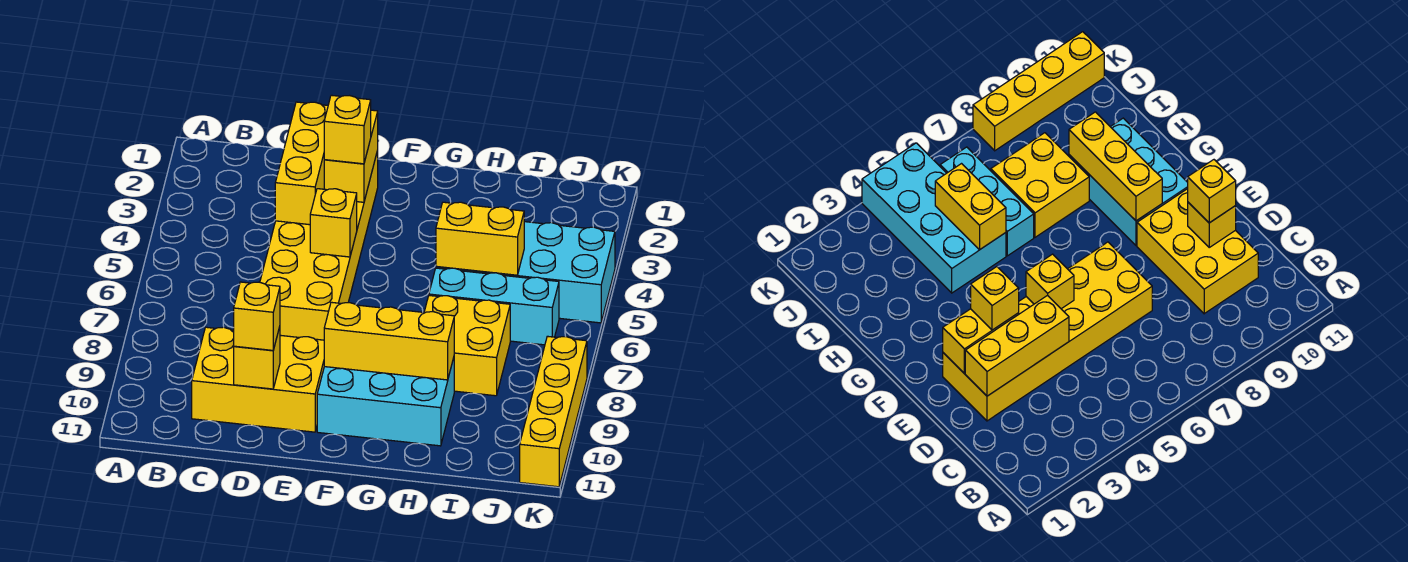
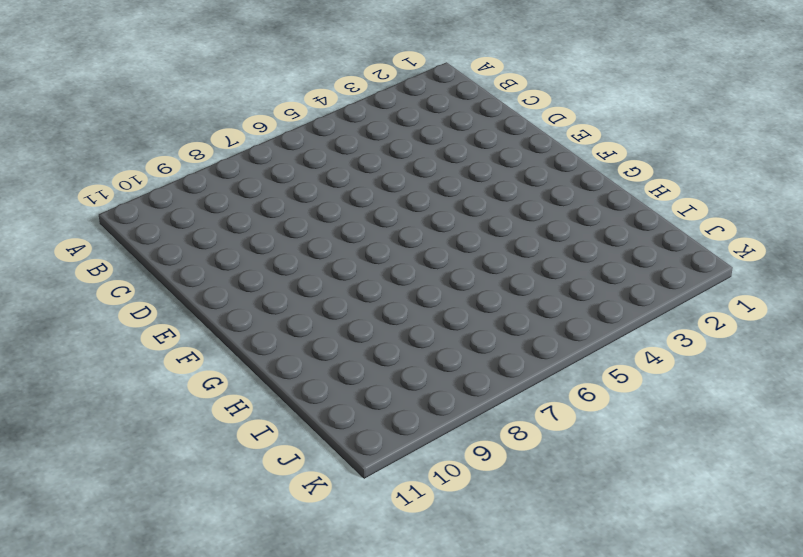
none -> yellow 2x3 brick [192,327,324,432]
none -> yellow 2x6 brick [260,151,378,340]
none -> cyan 2x3 brick [317,358,454,446]

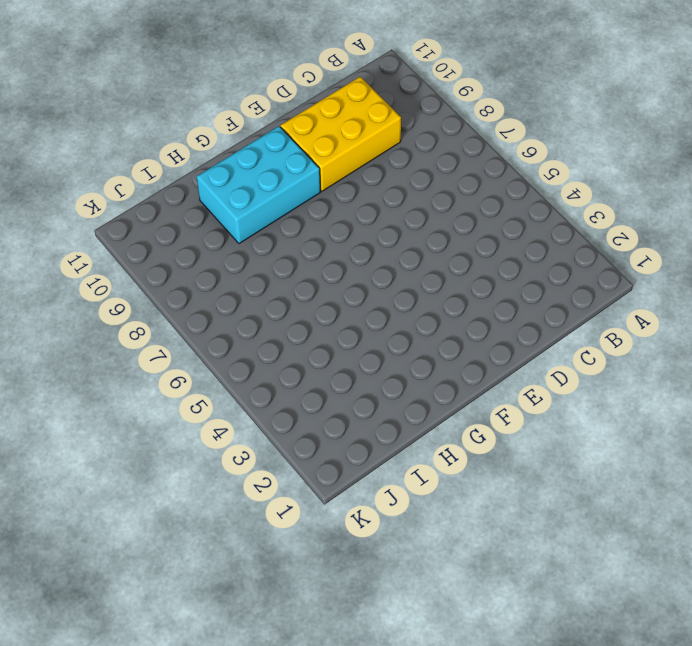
none -> yellow 2x6 brick [260,151,378,340]
none -> cyan 2x4 brick [436,222,615,323]
none -> cyan 1x3 brick [429,268,559,345]

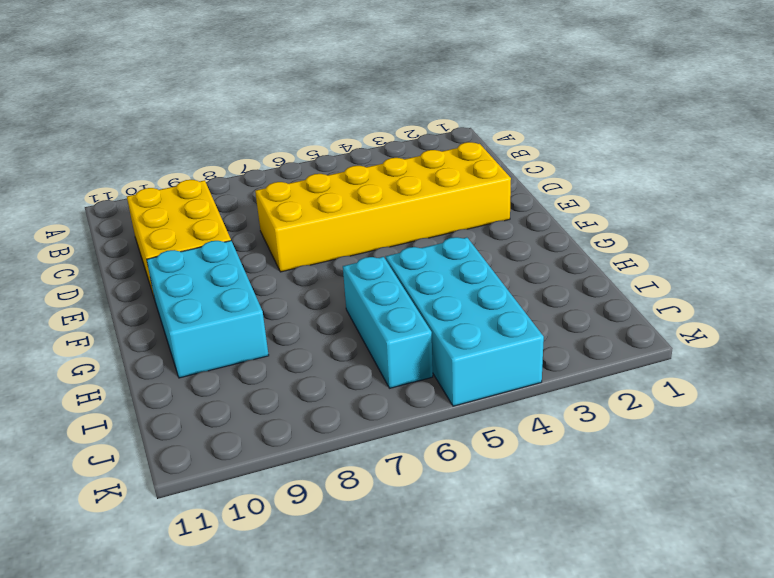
none -> yellow 2x2 brick [424,296,510,396]
none -> yellow 1x4 brick [520,336,587,487]
none -> yellow 1x3 brick [275,102,328,225]

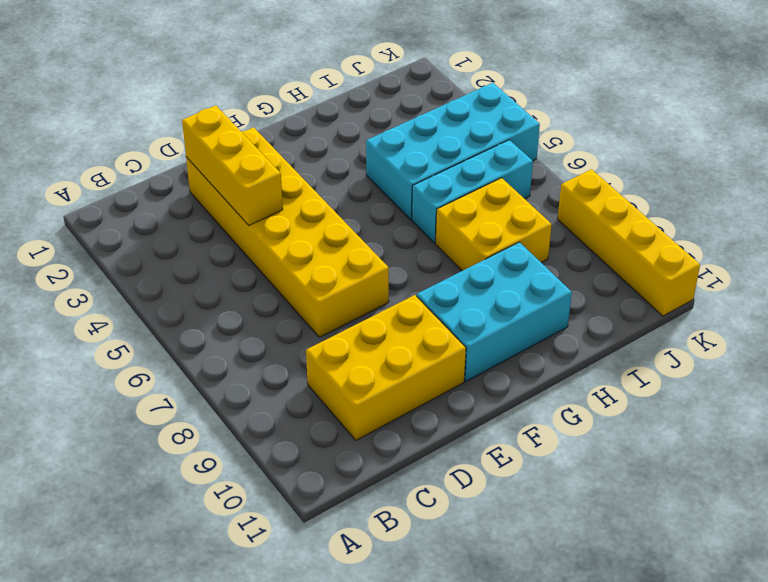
none -> yellow 1x1 brick [234,327,280,389]
none -> yellow 1x2 brick [324,110,378,202]
none -> yellow 1x1 brick [310,189,357,257]

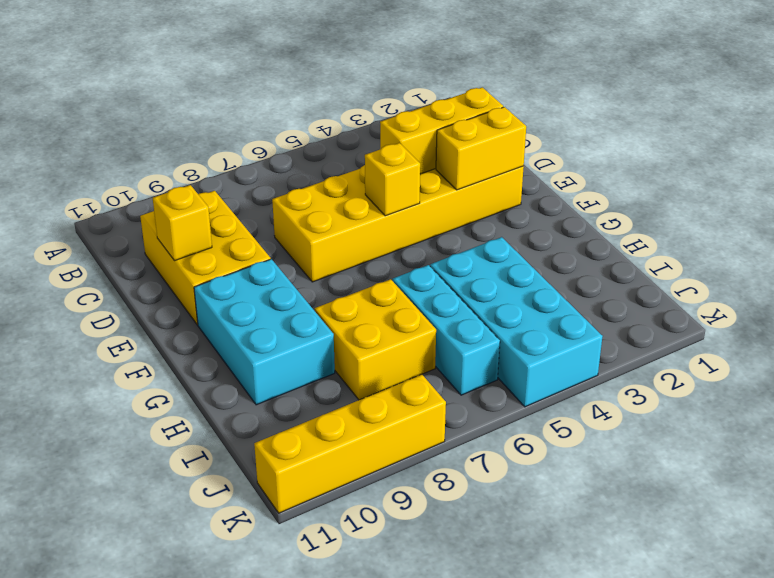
none -> yellow 1x3 brick [324,302,454,380]
none -> yellow 1x2 brick [436,202,524,275]
none -> yellow 1x1 brick [234,282,280,350]

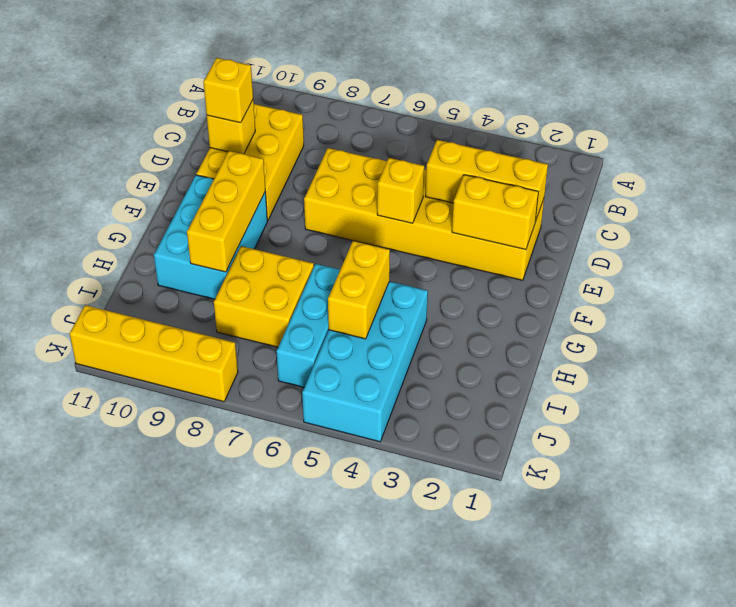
none -> yellow 1x1 brick [324,95,371,164]

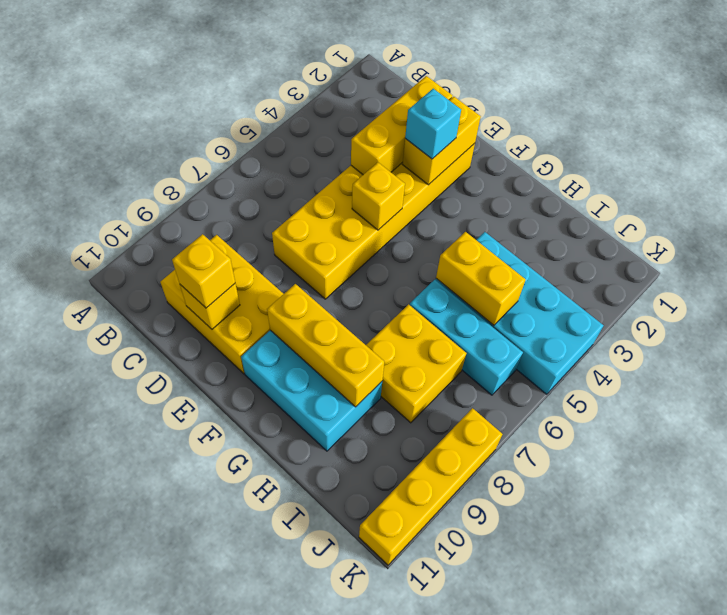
cyan 1x1 brick [405,89,461,159] -> yellow 1x1 brick [324,95,371,164]

